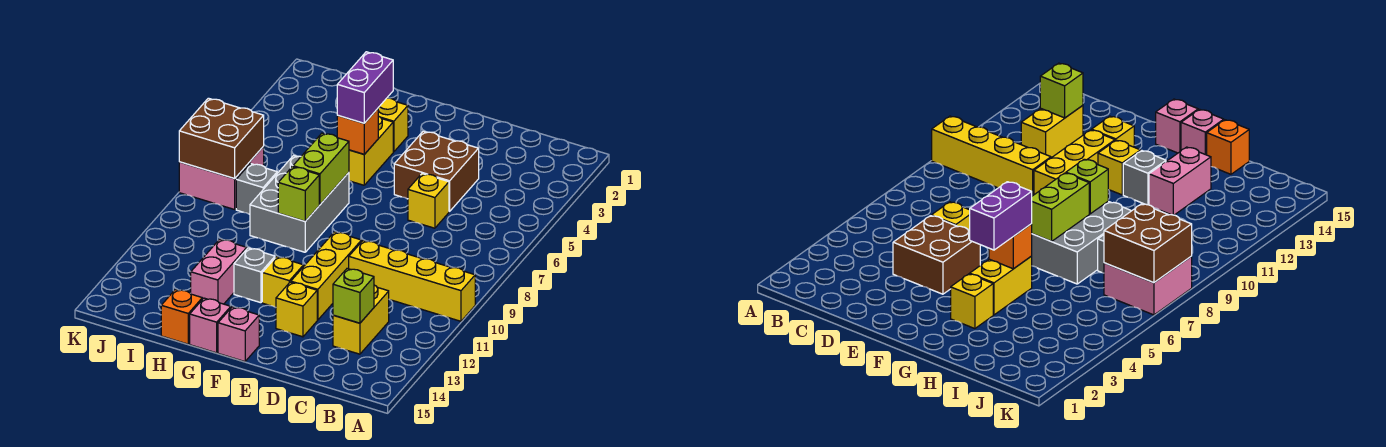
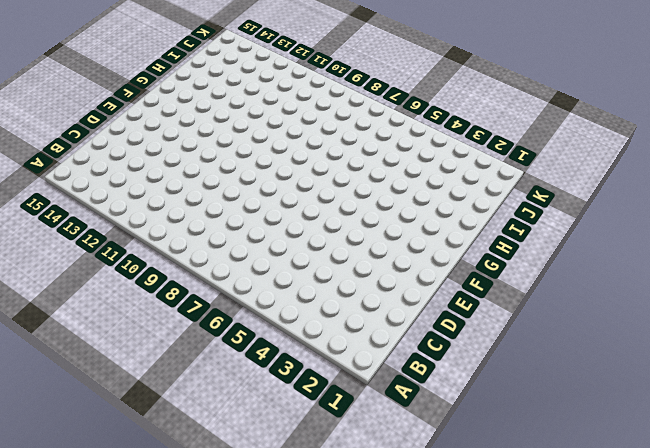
none -> yellow 1x4 brick [349,241,475,321]
none -> yellow 1x2 brick [333,285,389,354]
none -> brown 2x2 brick [394,131,479,211]

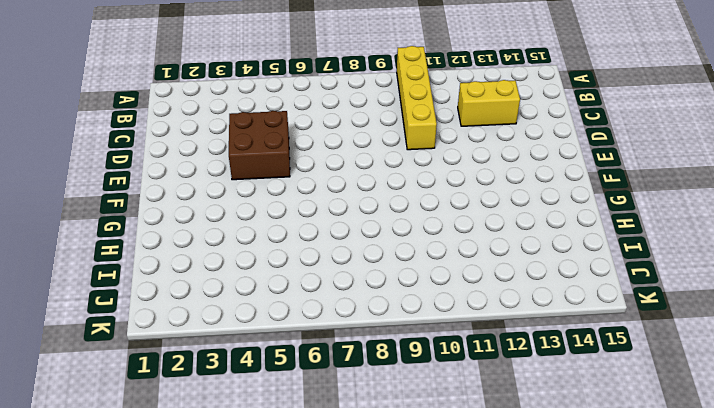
none -> yellow 1x1 brick [408,174,449,228]
none -> yellow 1x3 brick [291,232,361,320]
none -> yellow 1x1 brick [276,282,317,337]

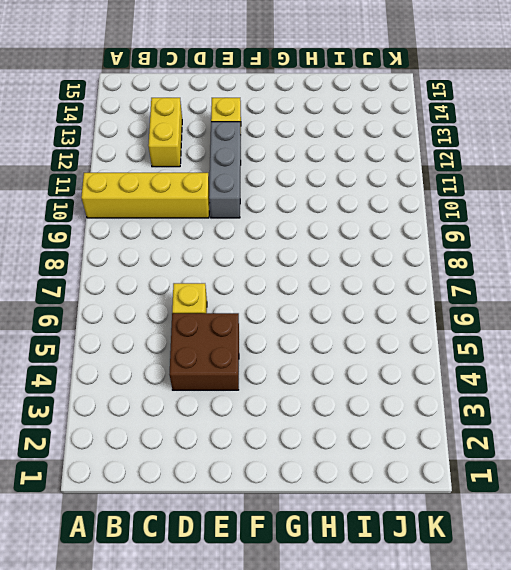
grey 1x3 brick [209,122,241,218] -> yellow 1x3 brick [291,232,361,320]
none -> yellow 1x1 brick [262,257,304,307]
none -> pink 1x1 brick [218,307,259,362]
none -> yellow 1x1 brick [378,98,408,152]

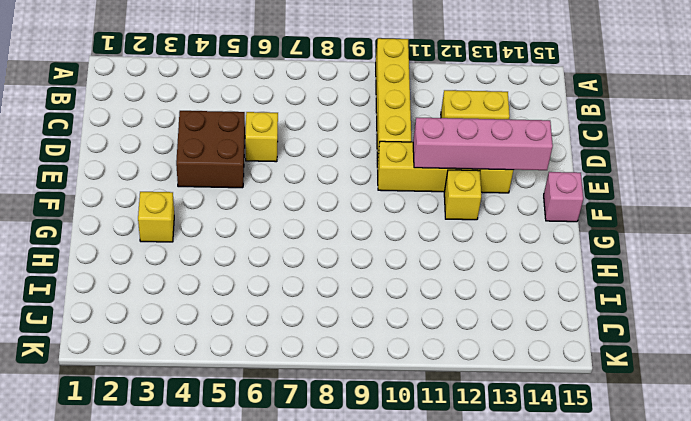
pink 1x4 brick [413,118,553,170] -> none
none -> yellow 1x2 brick [349,116,393,185]
none -> grey 2x3 brick [250,155,349,252]
none -> grey 1x1 brick [234,248,275,303]

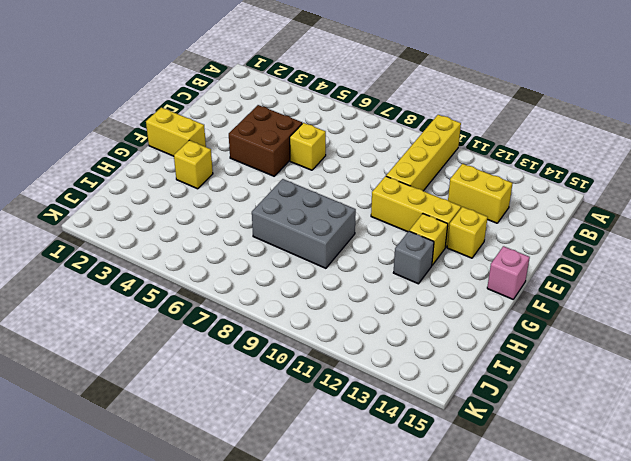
yellow 1x2 brick [146,107,206,156] -> yellow 1x2 brick moved to [349,116,393,185]
none -> pink 1x1 brick [190,298,231,353]
none -> pink 1x2 brick [190,239,247,304]
none -> orange 1x1 brick [161,290,202,344]

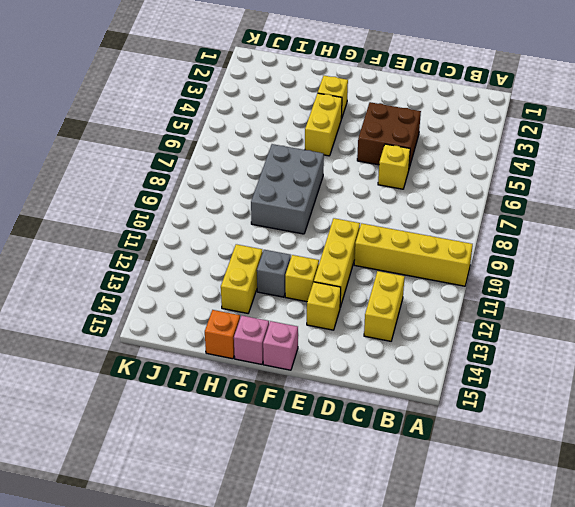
yellow 1x2 brick [221,244,263,313] -> pink 1x2 brick [190,239,247,304]
none -> grey 1x1 brick [236,164,277,214]
none -> pink 2x2 brick [179,147,264,209]
none -> lime 1x1 brick [333,268,374,323]

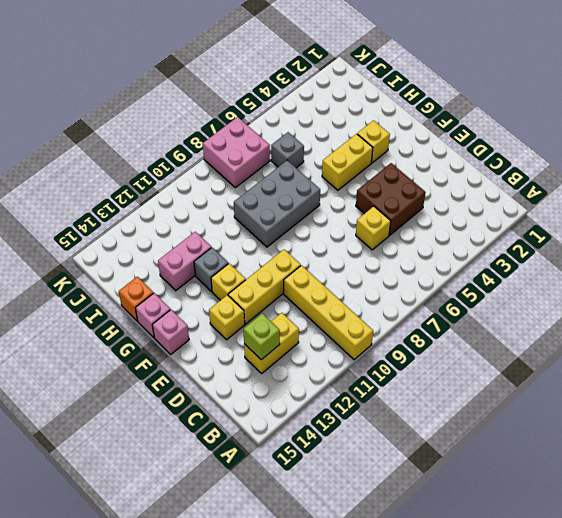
grey 1x1 brick [271,132,304,168] -> grey 1x1 brick moved to [236,164,277,214]
none -> orange 1x1 brick [337,109,378,154]
none -> lime 1x2 brick [293,133,349,205]
none -> lime 1x1 brick [278,167,319,221]

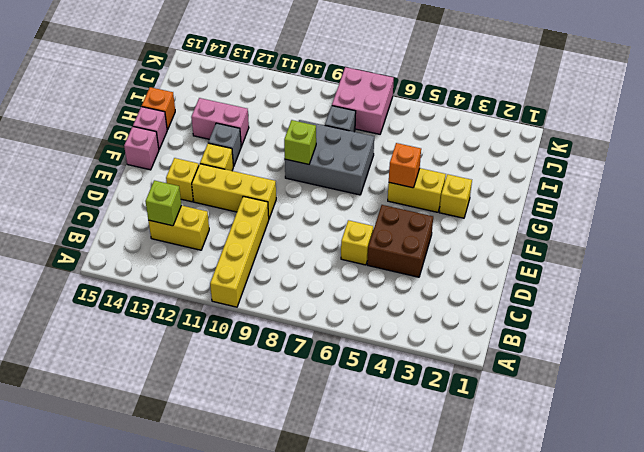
none -> lime 1x2 brick [293,133,349,205]
none -> brown 2x2 brick [179,98,264,179]
none -> purple 1x2 brick [337,52,393,123]

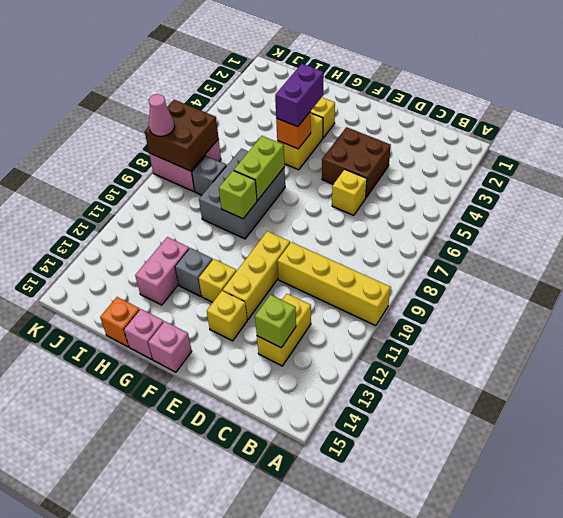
pink 1x1 cone [149,94,175,136] -> none

